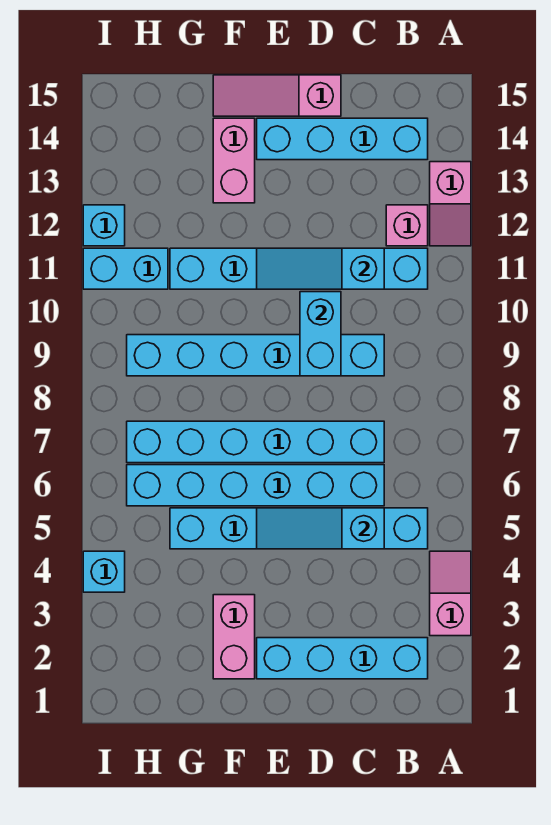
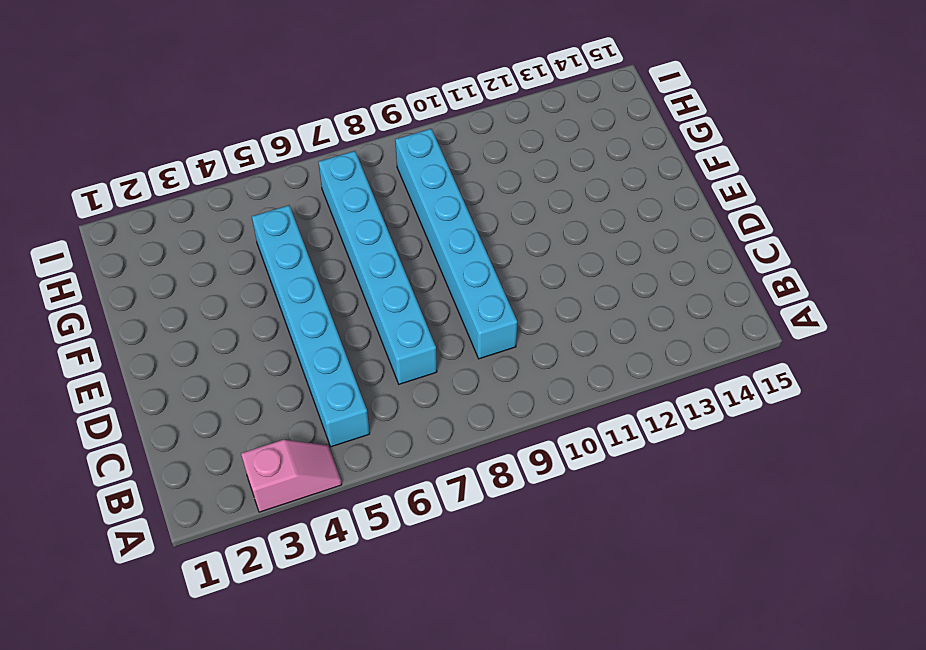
none -> pink 1x2 slope [430,162,471,246]
none -> cyan 1x4 brick [257,638,428,679]
none -> cyan 1x6 brick [170,248,428,289]

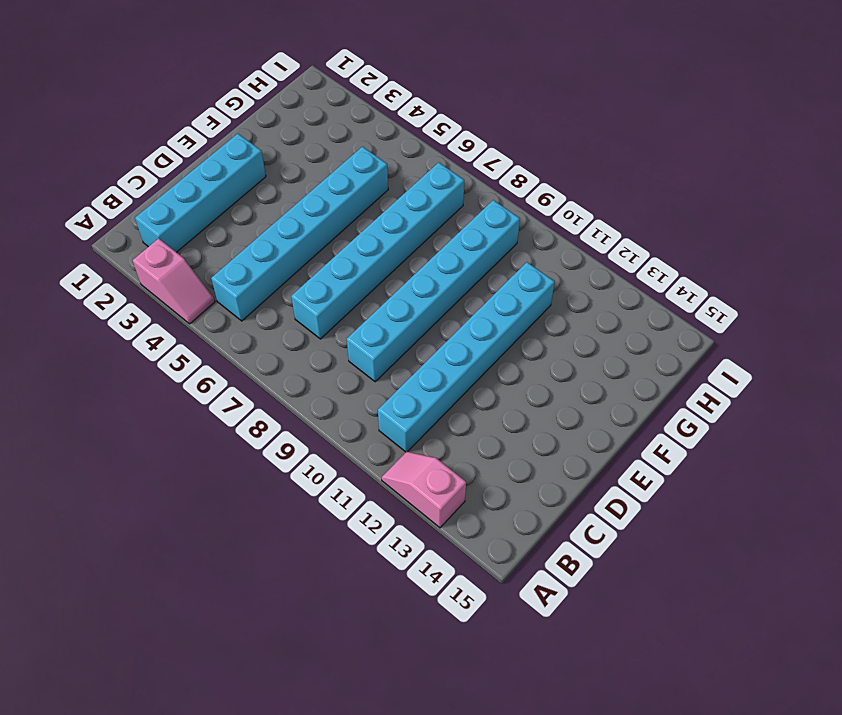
none -> pink 1x1 brick [386,205,428,246]
none -> cyan 1x4 brick [257,118,428,160]
none -> cyan 1x6 brick [127,465,384,506]

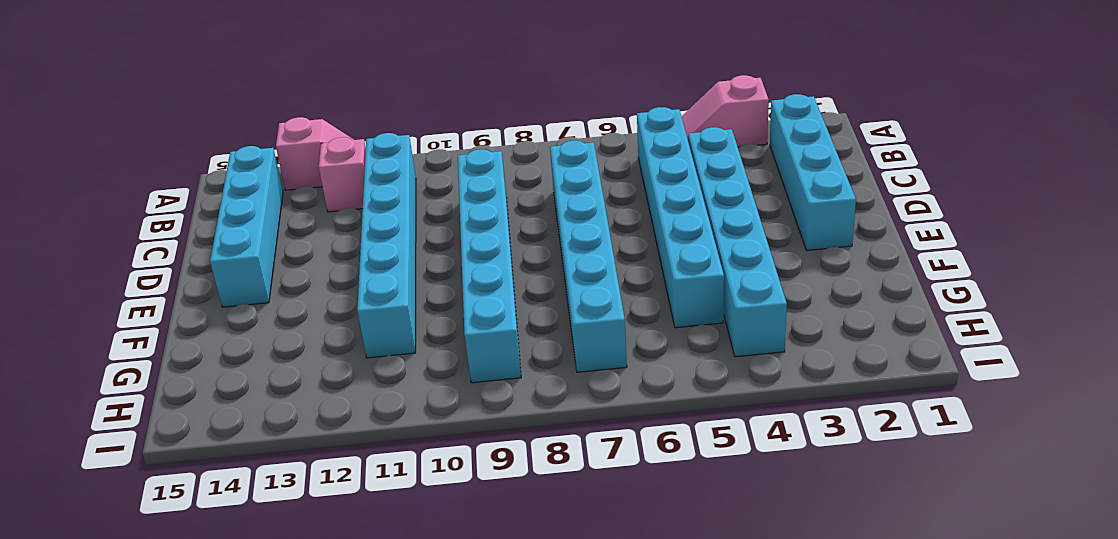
cyan 1x6 brick [688,127,787,357] -> cyan 1x6 brick moved to [127,465,384,506]
none -> pink 1x3 slope [213,75,341,116]
none -> pink 1x2 brick [213,595,255,679]
none -> pink 1x2 brick [213,118,255,203]

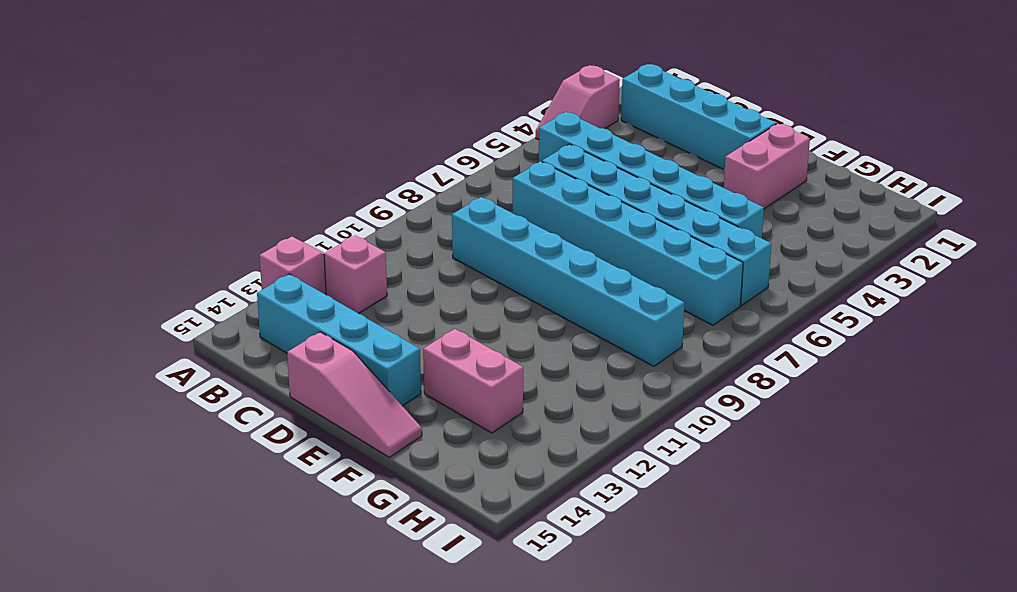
pink 1x2 brick [423,329,523,433] -> pink 1x2 brick turned to [213,118,255,203]
none -> cyan 1x6 brick [170,248,428,289]
none -> cyan 1x2 brick [83,248,168,289]
none -> cyan 1x1 brick [83,551,125,592]

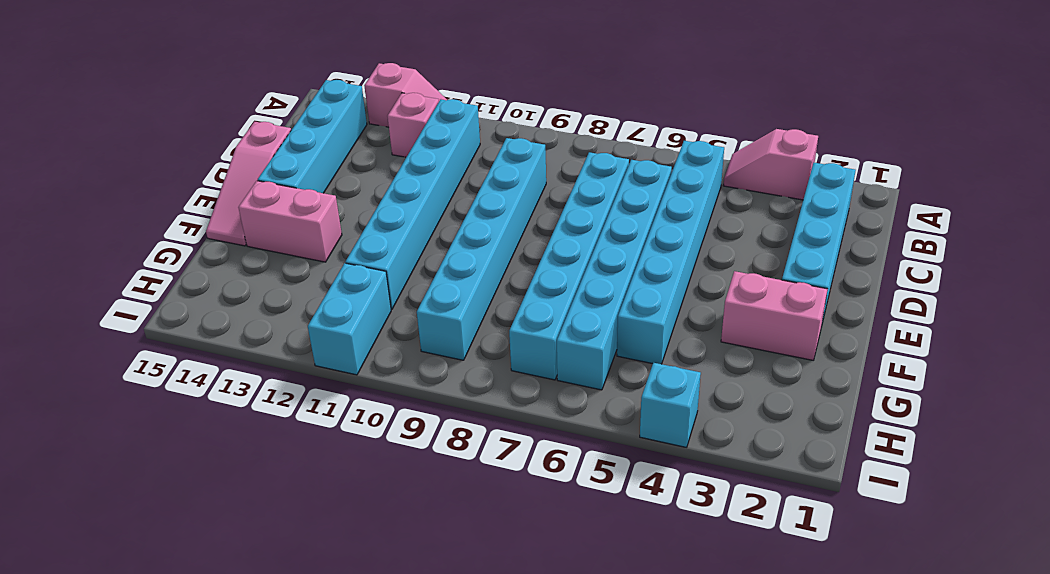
none -> cyan 1x1 brick [83,205,125,246]
none -> cyan 1x3 slope [257,508,384,549]
none -> cyan 1x3 slope [257,248,384,289]

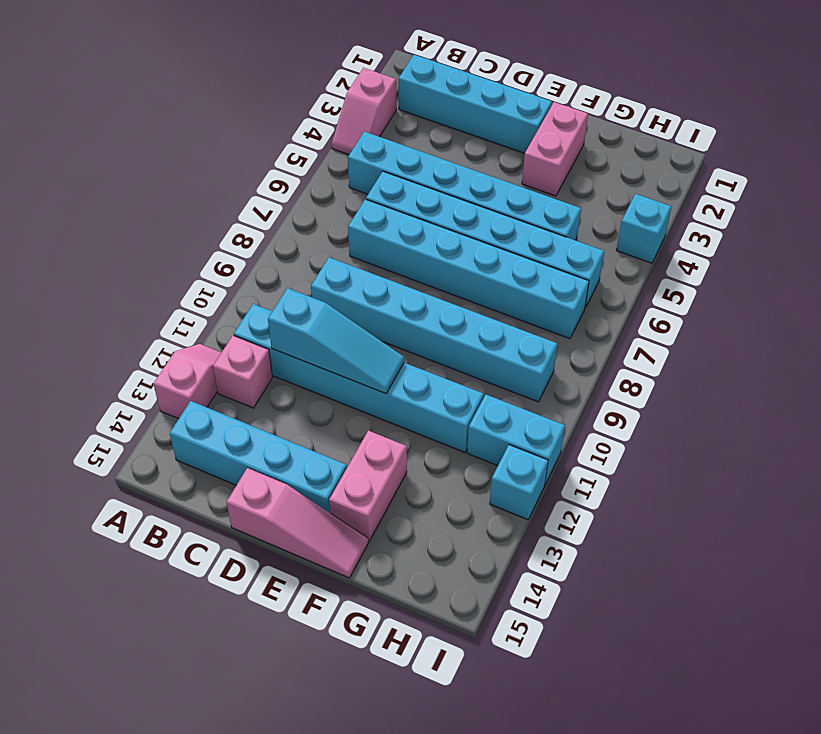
none -> cyan 1x3 slope [257,508,384,549]
none -> cyan 1x2 brick [300,292,341,376]

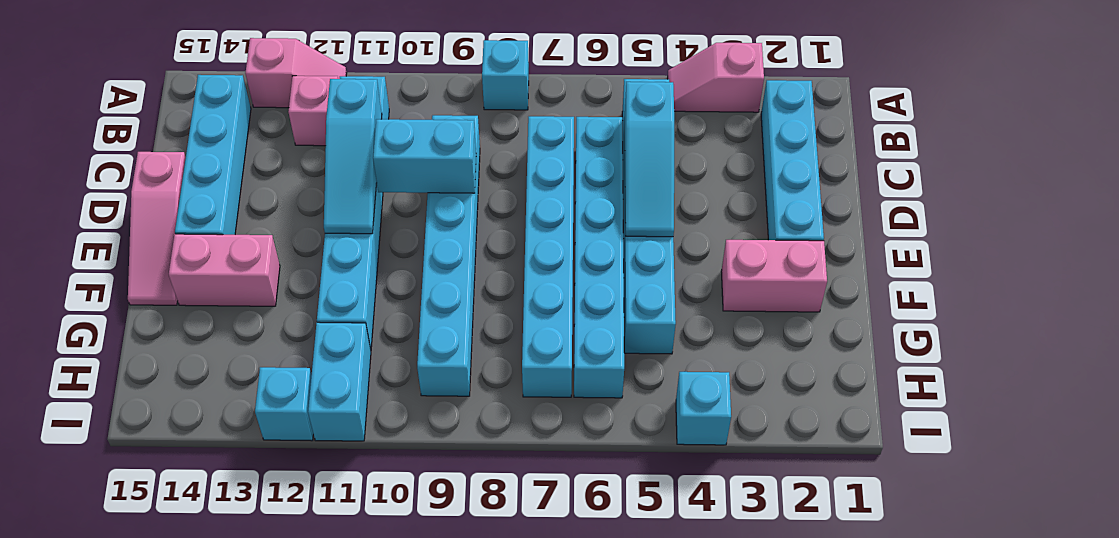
cyan 1x1 brick [482,40,529,110] -> none

